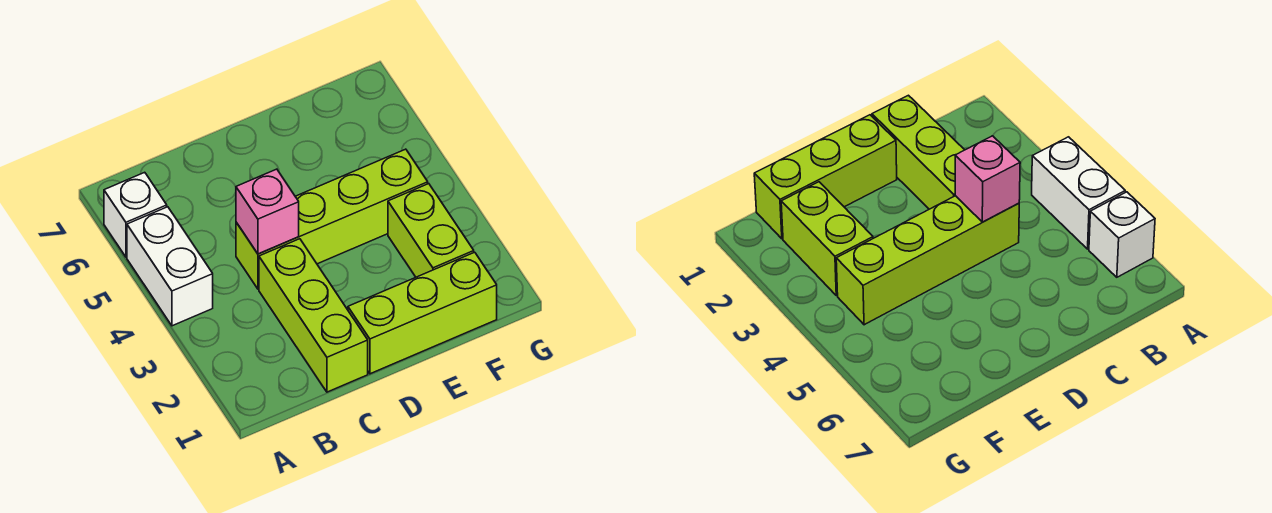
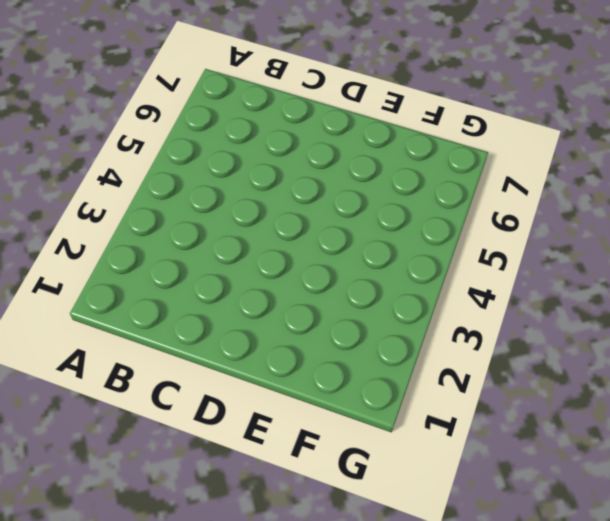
none -> white 1x2 brick [127,207,213,326]
none -> white 1x1 brick [104,172,167,257]

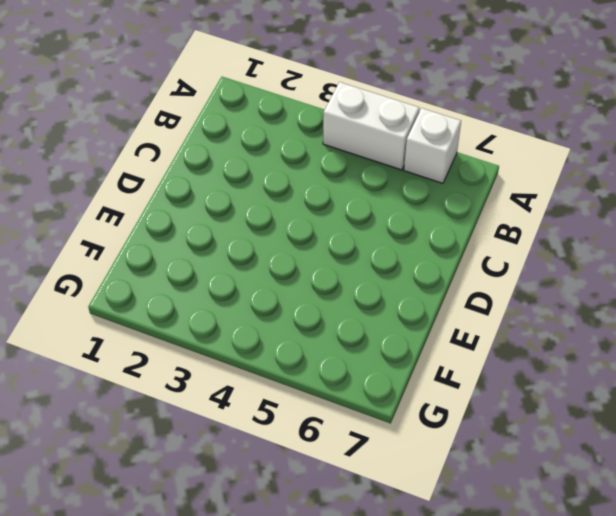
none -> lime 1x3 brick [259,239,368,392]
none -> lime 1x4 brick [236,149,428,289]

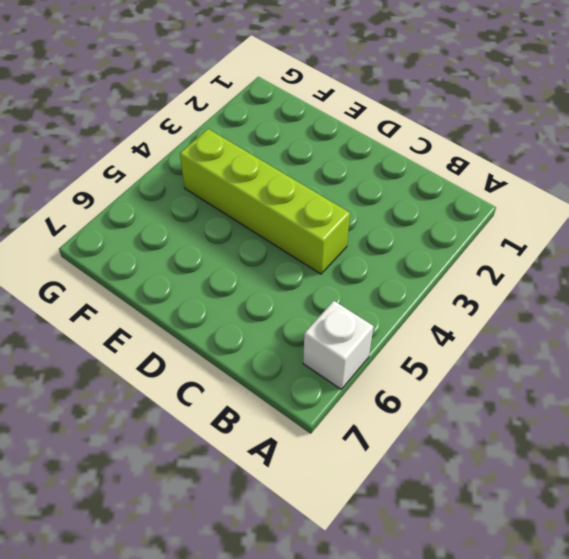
none -> white 1x2 brick [127,207,213,326]
none -> lime 1x3 brick [259,239,368,392]

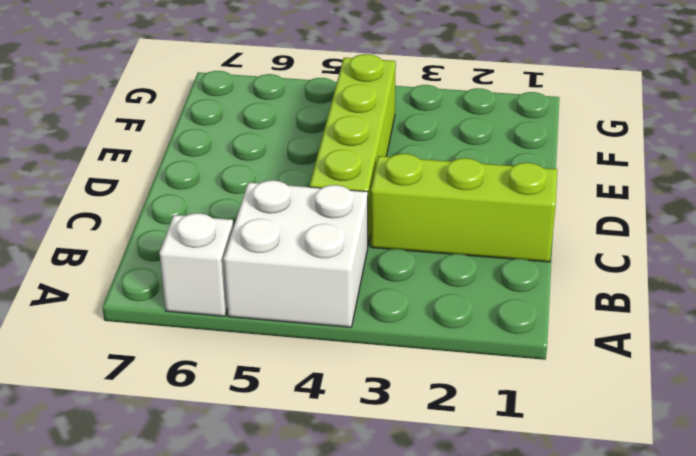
white 2x2 brick [224,180,368,327] -> white 1x2 brick [127,207,213,326]
none -> lime 1x3 brick [348,252,497,374]
none -> lime 1x2 brick [388,184,474,277]

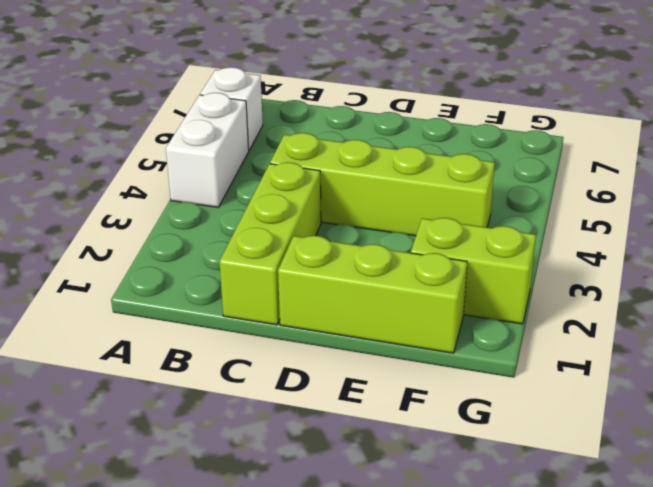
lime 1x2 brick [411,218,536,324] -> lime 1x2 brick turned to [388,184,474,277]
none -> pink 1x1 brick [236,169,299,254]

